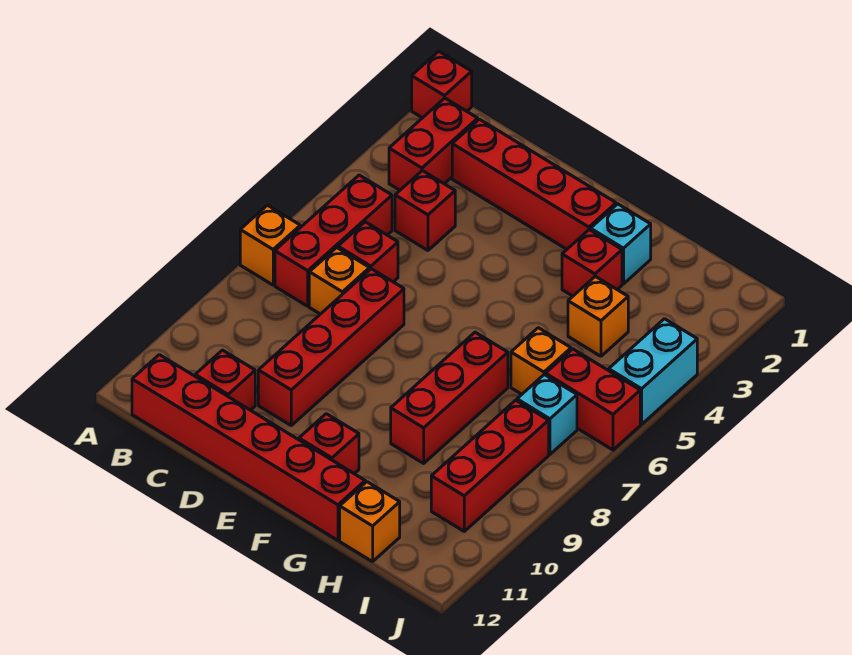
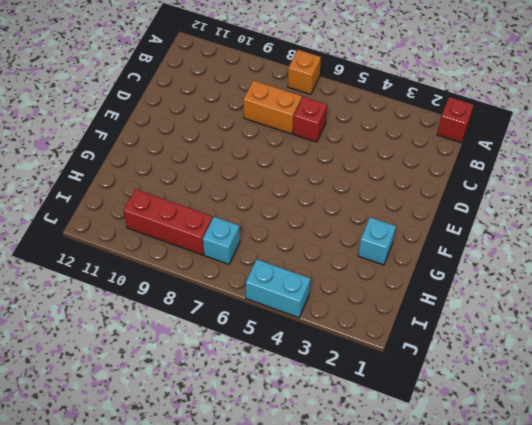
orange 1x2 brick [243,80,302,134] -> orange 1x1 brick [309,248,370,314]
none -> red 1x2 brick [389,98,478,190]
none -> red 1x3 brick [275,175,392,306]
none -> red 1x6 brick [132,355,365,540]

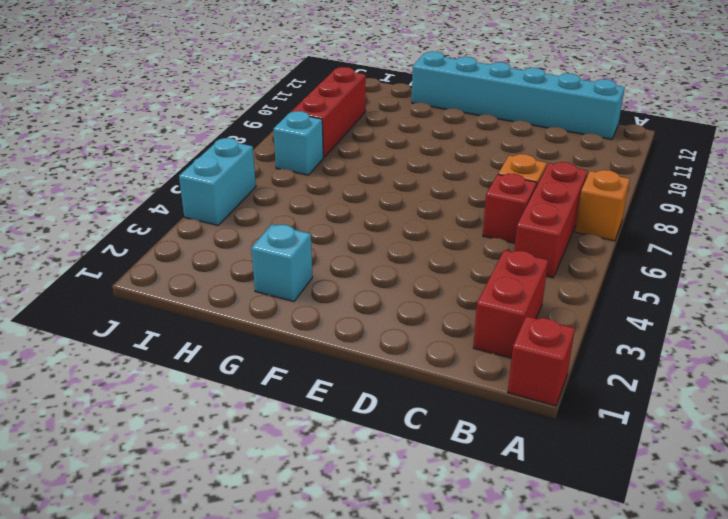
cyan 1x6 brick [412,51,625,140] -> red 1x6 brick [132,355,365,540]
none -> red 1x4 brick [452,119,616,249]
none -> red 1x1 brick [395,171,455,250]
none -> red 1x1 brick [195,350,255,410]

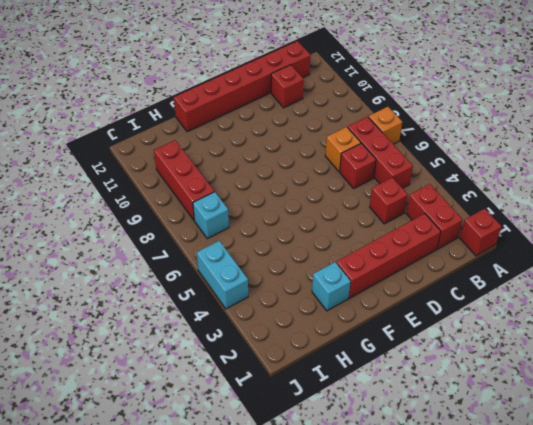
none -> red 1x4 brick [258,269,404,425]
none -> red 1x1 brick [299,414,359,474]
none -> red 1x1 brick [562,230,622,296]

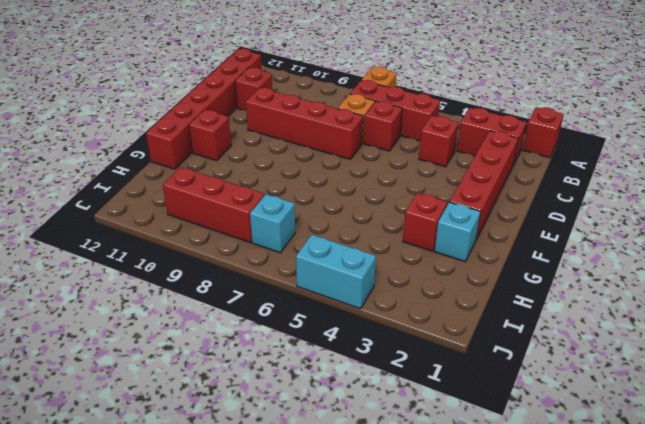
none -> red 1x3 brick [391,332,508,463]
none -> orange 1x1 brick [568,276,628,356]
none -> orange 1x1 brick [511,328,571,394]

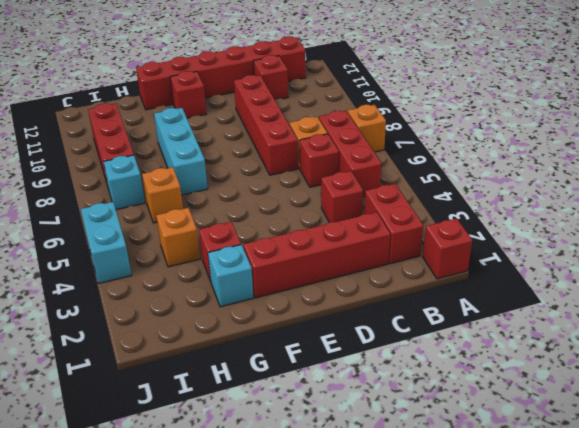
cyan 1x3 brick [154,108,208,195] -> red 1x3 brick [391,332,508,463]
none -> orange 1x1 brick [340,482,400,562]
none -> red 1x2 brick [546,349,640,450]

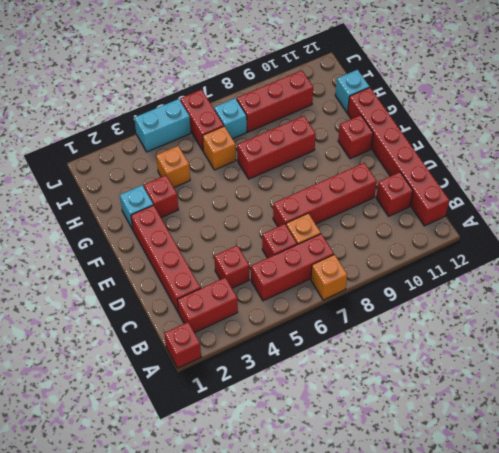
cyan 1x1 brick [335,70,369,113] -> orange 1x1 brick [340,482,400,562]

